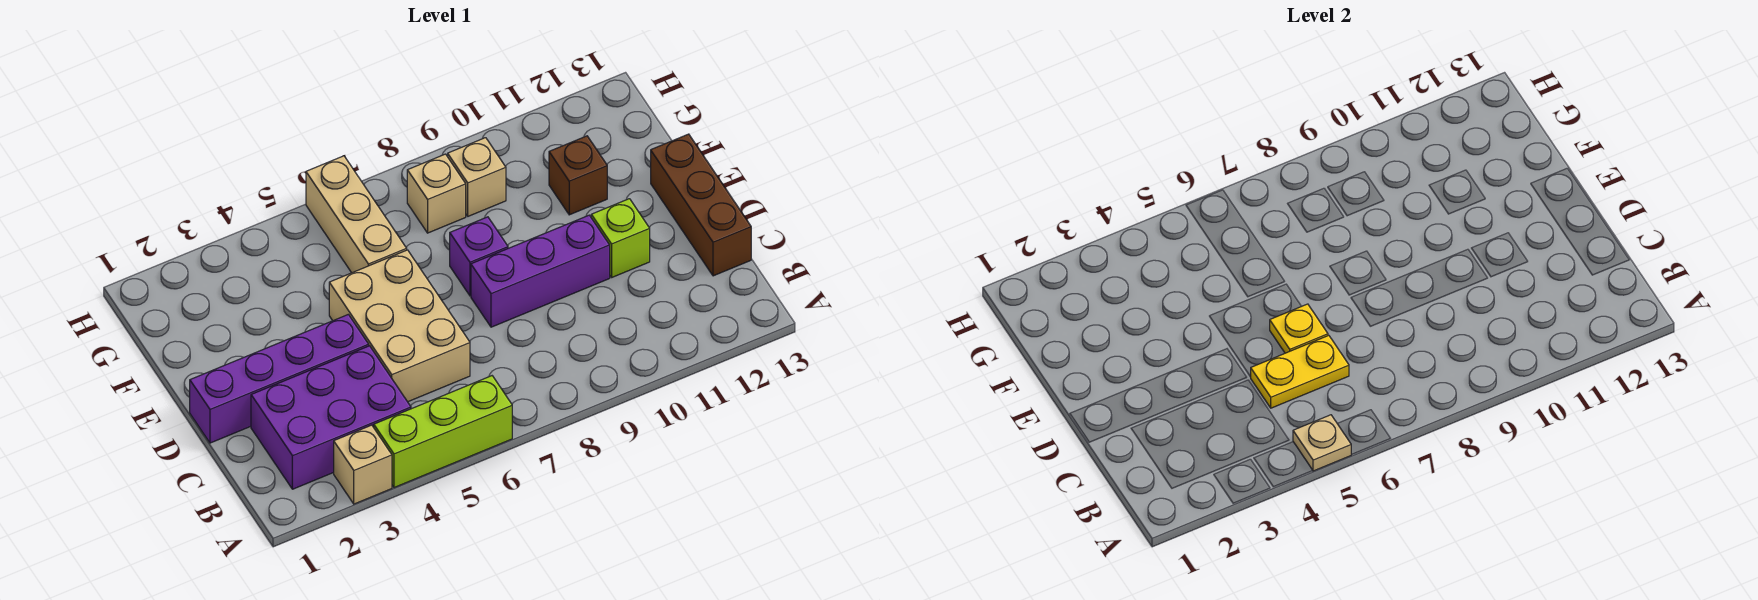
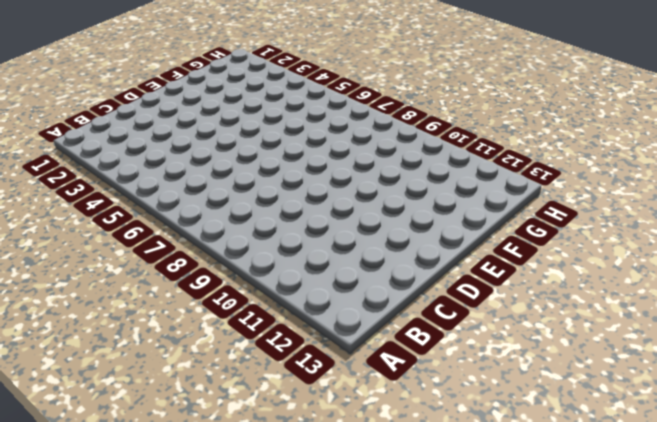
none -> tan 1x1 brick [334,425,392,504]
none -> lime 1x3 brick [374,376,512,488]
none -> purple 2x3 brick [251,346,411,489]

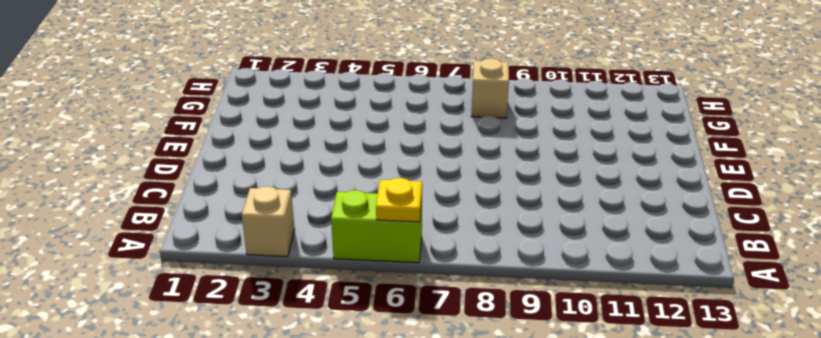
lime 1x2 brick [331,190,422,263] -> lime 1x3 brick [374,376,512,488]
yellow 1x1 plate [376,178,422,222] -> yellow 1x1 plate moved to [1270,304,1328,353]
none -> purple 2x3 brick [251,346,411,489]
none -> tan 2x3 brick [329,250,470,402]
none -> brown 1x3 brick [651,134,751,276]

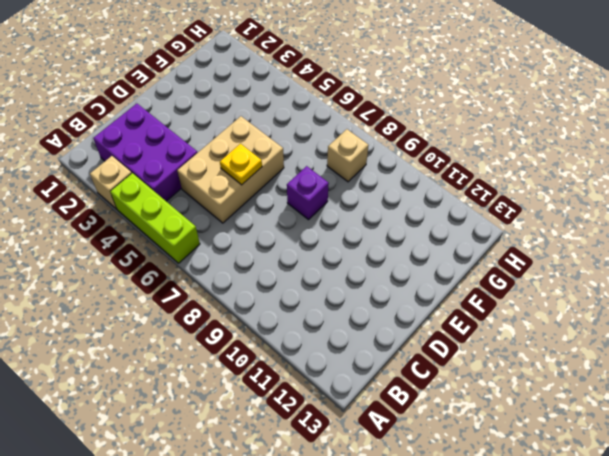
none -> brown 1x3 brick [651,134,751,276]
none -> purple 1x4 brick [190,314,369,443]
none -> purple 1x3 brick [471,215,610,327]

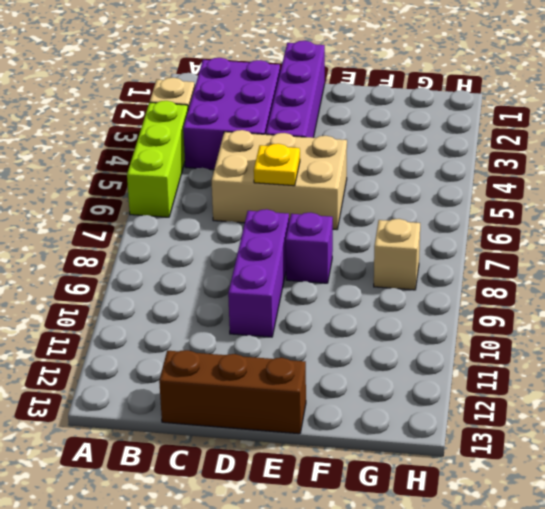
none -> lime 1x1 brick [591,199,650,277]
none -> tan 1x3 brick [306,156,407,273]
none -> brown 1x1 brick [549,136,607,215]

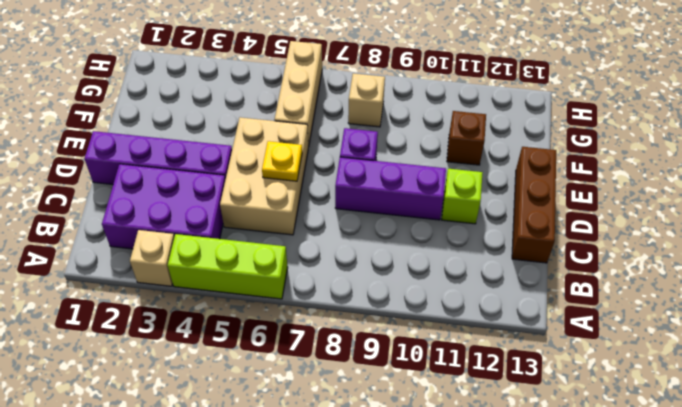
none -> tan 1x1 brick [448,138,506,216]
none -> tan 1x1 plate [1293,415,1352,471]
none -> yellow 1x2 plate [1251,335,1349,408]

